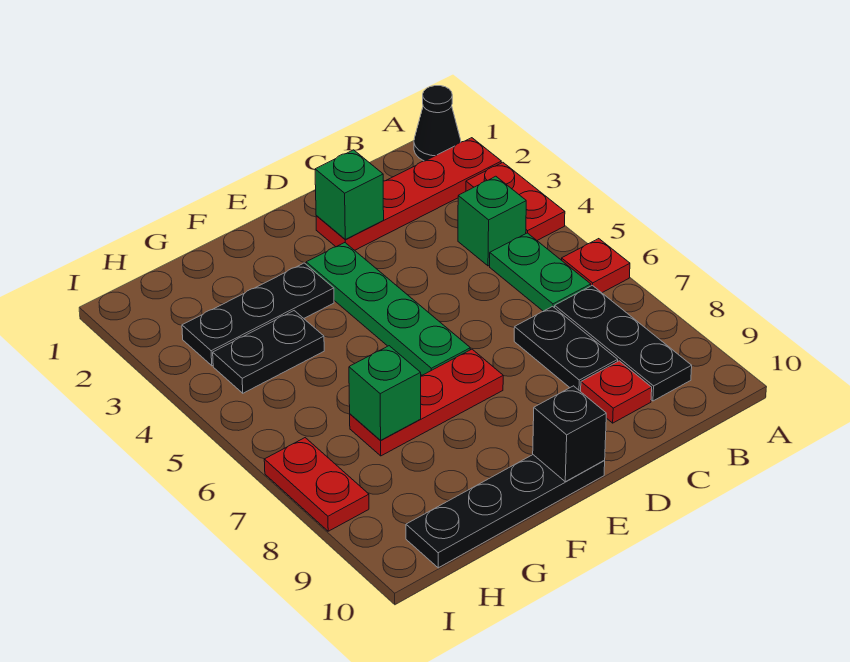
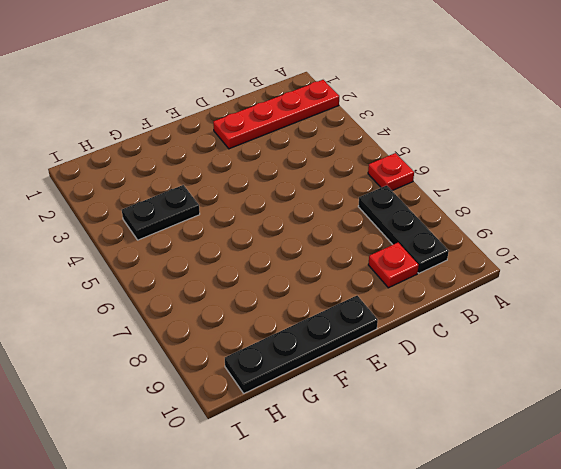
none -> black 1x1 cone [414,86,461,161]
none -> red 1x2 plate [466,162,565,240]
none -> green 1x1 brick [458,176,526,266]

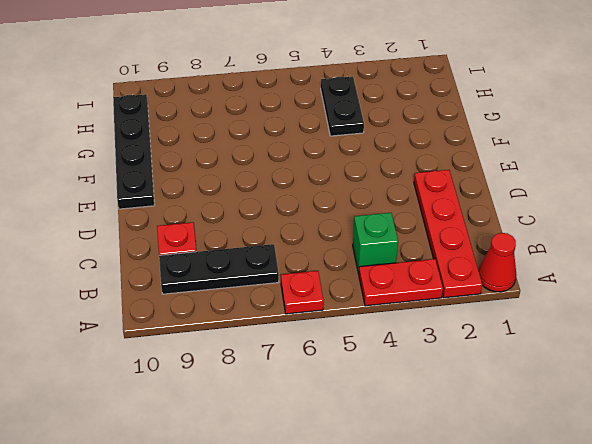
red 1x1 cone [479,233,516,292] -> black 1x1 cone [414,86,461,161]
none -> green 1x2 plate [490,233,591,311]
none -> black 1x2 plate [514,306,618,392]
none -> green 1x4 plate [306,243,470,375]

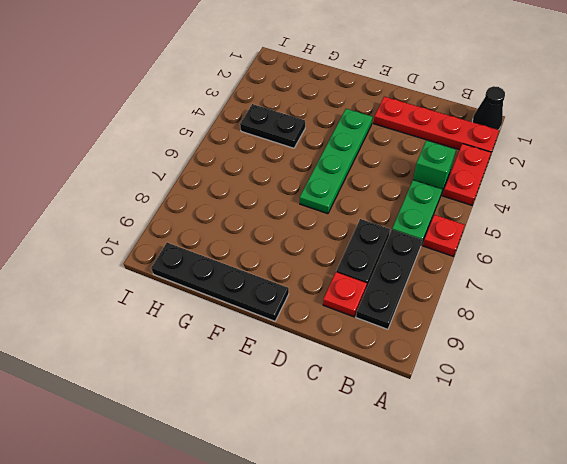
none -> red 1x3 plate [350,349,503,456]
none -> black 1x3 plate [182,263,334,366]
none -> red 1x2 plate [264,438,369,531]

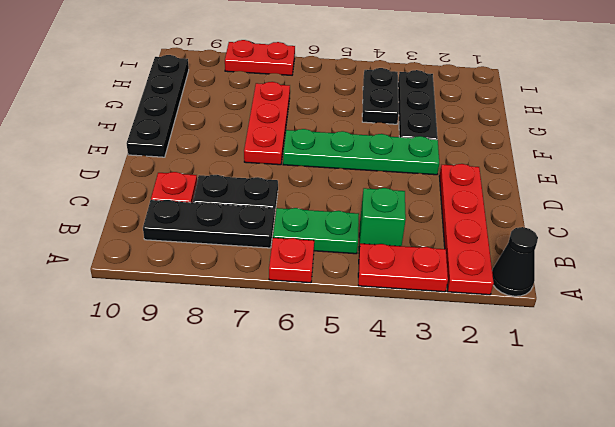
none -> green 1x1 brick [315,150,384,239]
none -> black 1x1 brick [533,386,606,482]
none -> green 1x1 brick [349,346,421,440]

